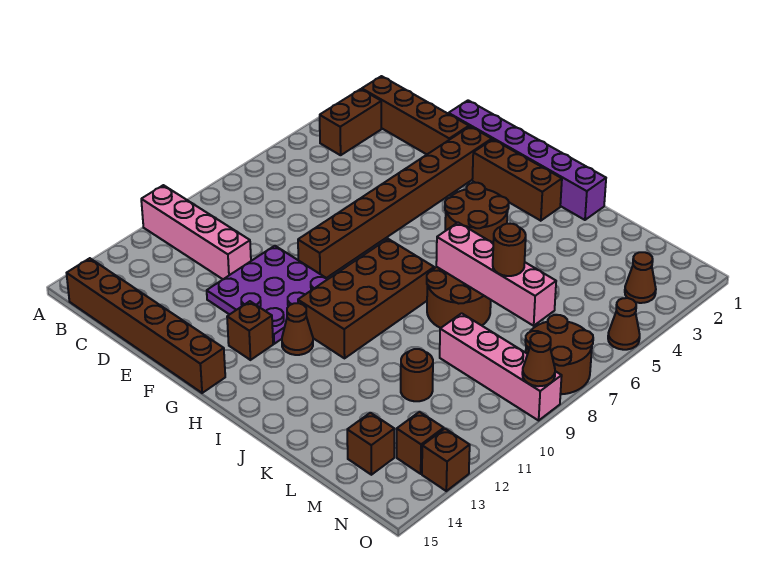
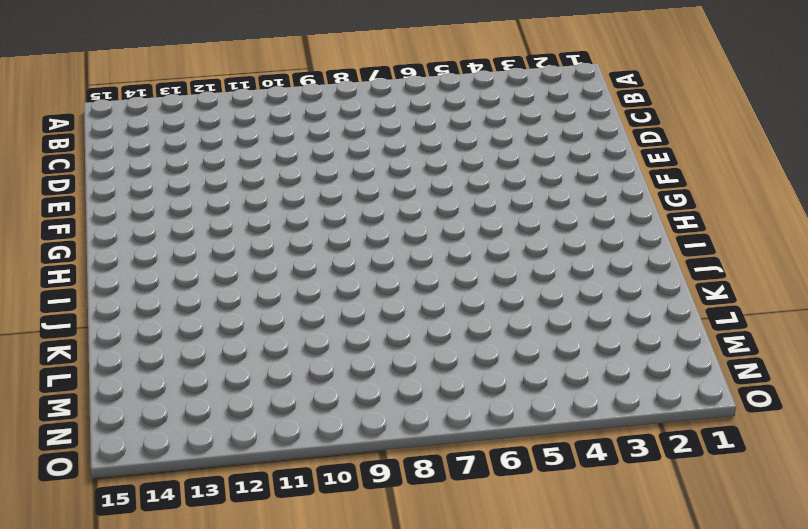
none -> pink 1x4 brick [141,185,251,279]
none -> brown 1x4 brick [362,76,469,154]
none -> brown 1x2 brick [320,89,381,155]

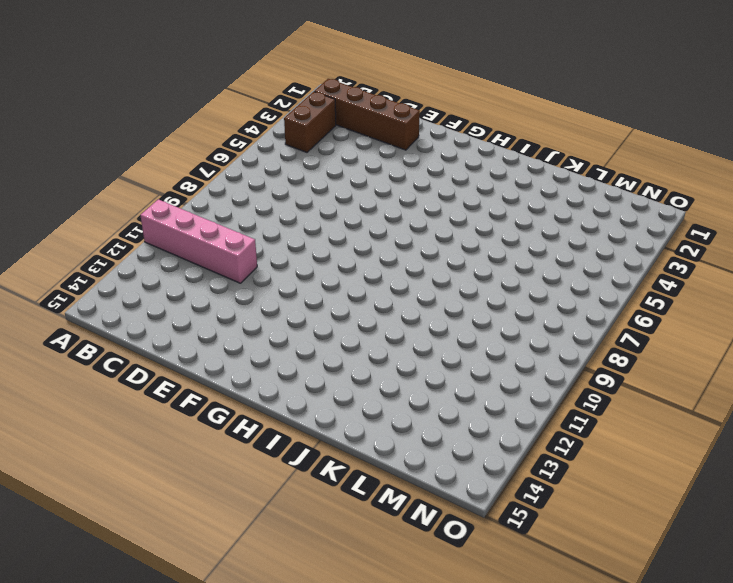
none -> brown 1x6 brick [67,258,225,393]
none -> purple 1x6 brick [449,100,606,220]
none -> purple 3x3 plate [207,246,328,344]

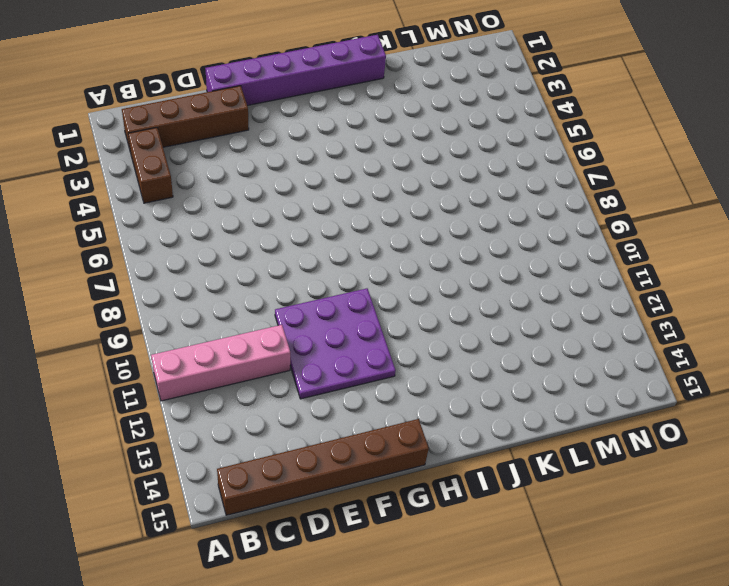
none -> brown 1x8 brick [298,126,492,278]
none -> brown 1x3 brick [472,139,562,221]
none -> brown 1x1 brick [227,301,273,360]

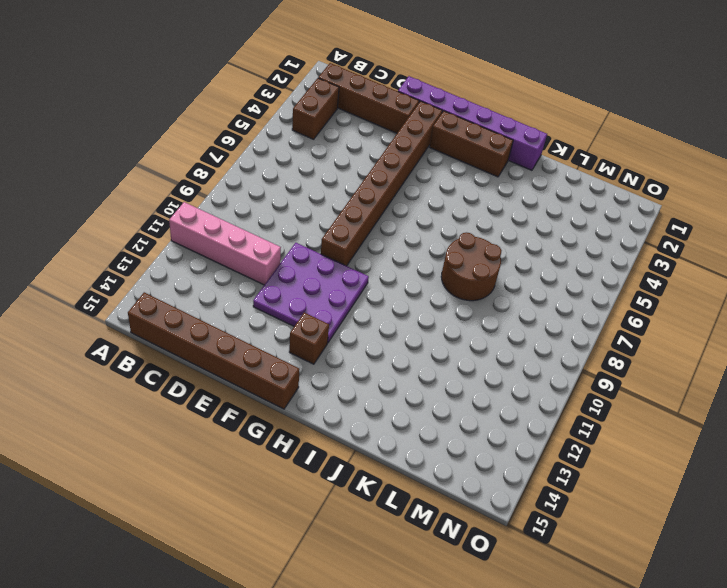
none -> brown 2x2 round brick [445,183,509,243]
none -> brown 2x4 brick [298,239,434,358]
none -> brown 1x1 cone [282,303,313,355]

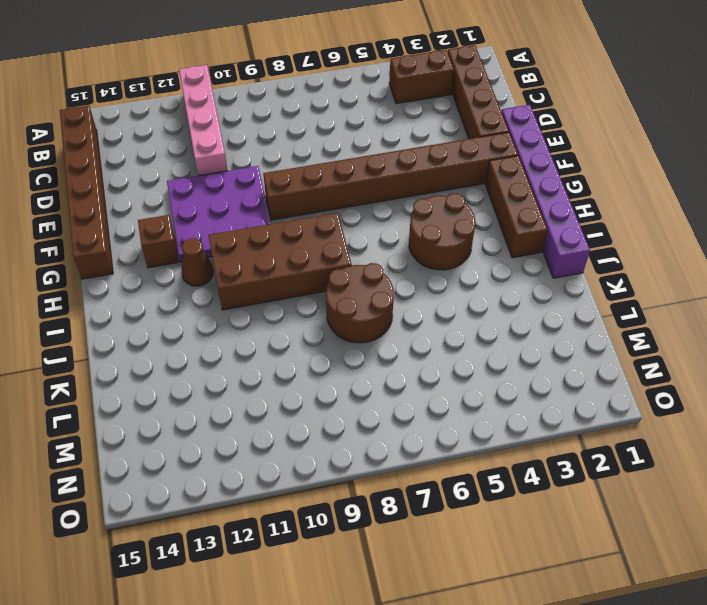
none -> pink 1x4 brick [440,313,562,420]
none -> brown 1x1 round brick [401,349,433,401]
none -> brown 1x1 brick [347,413,394,475]

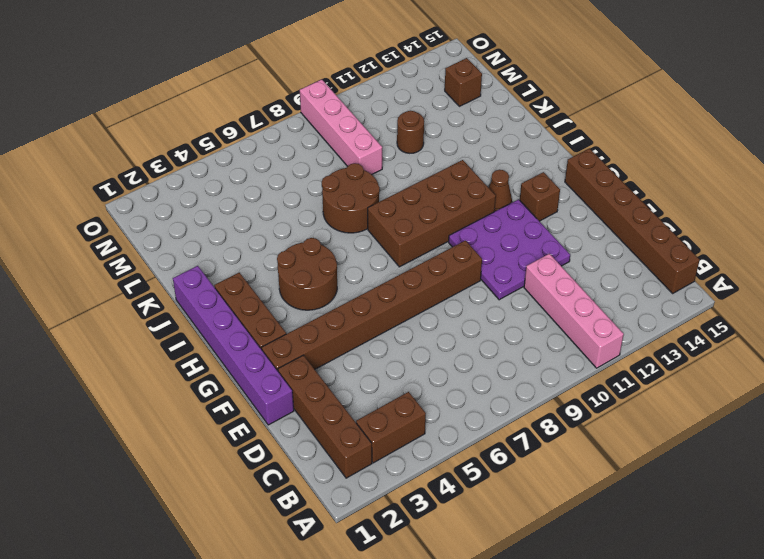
none -> brown 1x1 cone [625,252,656,303]
none -> brown 2x2 round brick [525,315,593,394]
none -> brown 1x1 brick [397,412,444,474]

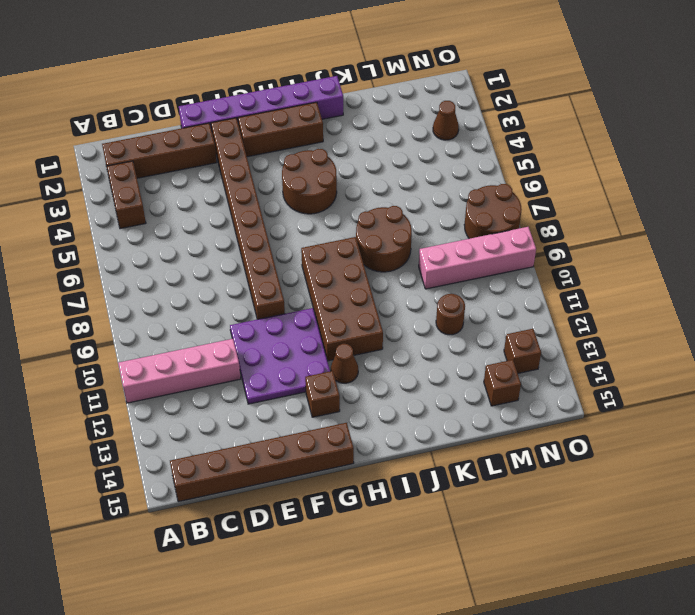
none -> brown 1x1 cone [608,298,640,350]
none -> brown 1x1 brick [422,429,470,491]
none -> pink 1x4 brick [436,223,556,326]

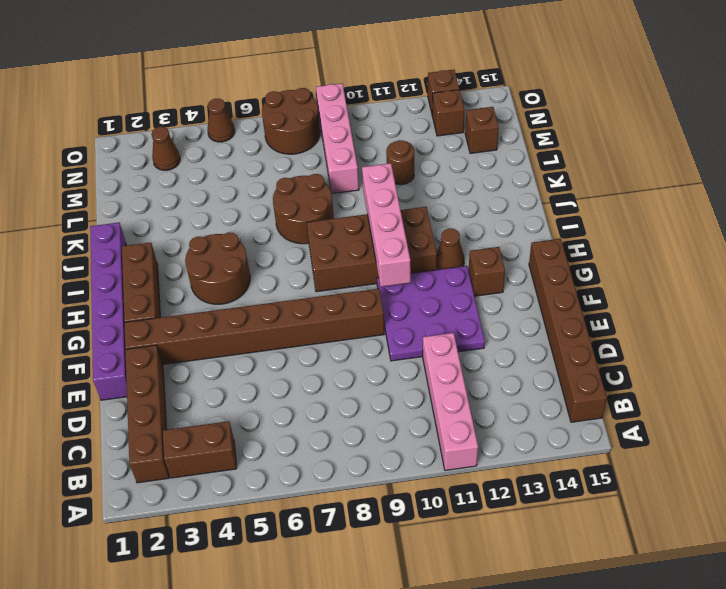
pink 1x4 brick [362,163,411,287] -> pink 1x4 brick moved to [436,223,556,326]
none -> brown 1x1 cone [522,333,555,386]
none -> brown 1x1 round brick [493,224,526,276]

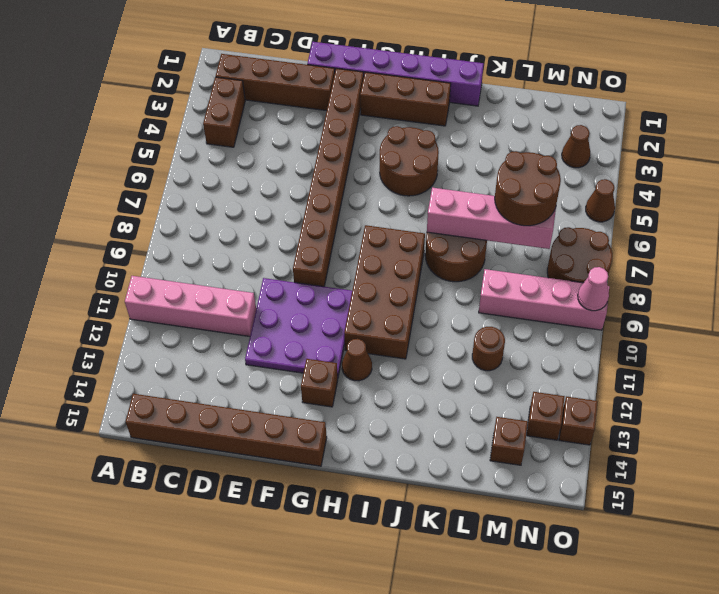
brown 2x2 round brick [495,151,561,226] -> brown 1x1 round brick [493,224,526,276]
pink 1x1 cone [578,267,609,311] -> brown 1x1 cone [522,333,555,386]

